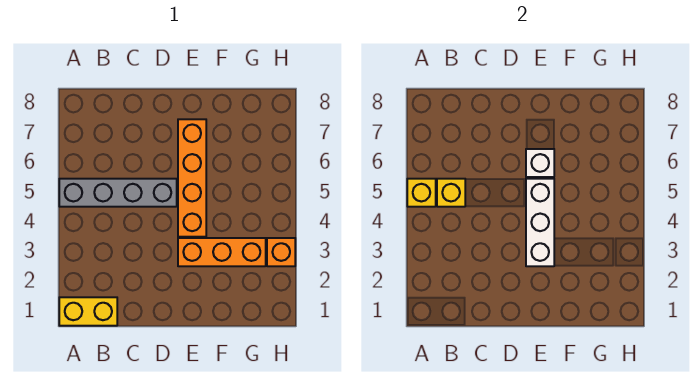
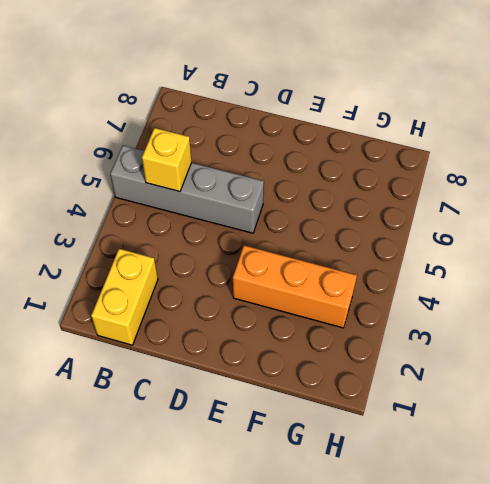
yellow 1x2 brick [91,249,158,345] -> yellow 1x2 brick turned to [59,297,117,326]
none -> orange 1x4 brick [178,119,206,237]
none -> orange 1x1 brick [267,238,295,266]

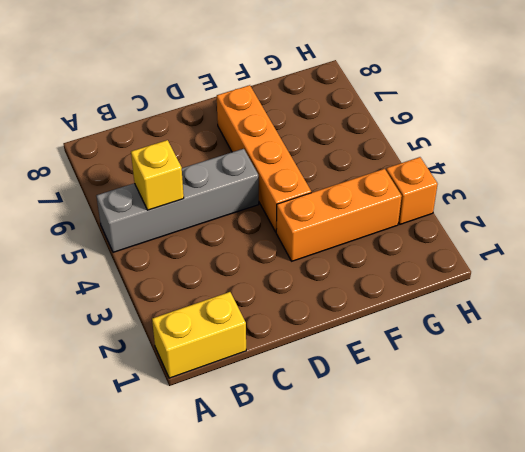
none -> yellow 1x1 brick [407,179,436,207]
none -> white 1x3 brick [526,179,554,266]

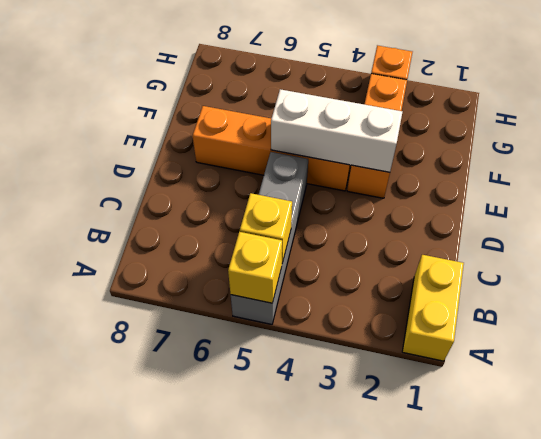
none -> white 1x1 brick [526,149,554,177]

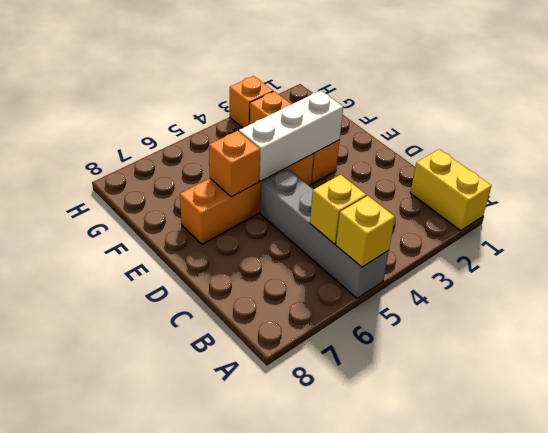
orange 1x1 brick [209,131,260,197] -> white 1x1 brick [526,149,554,177]

